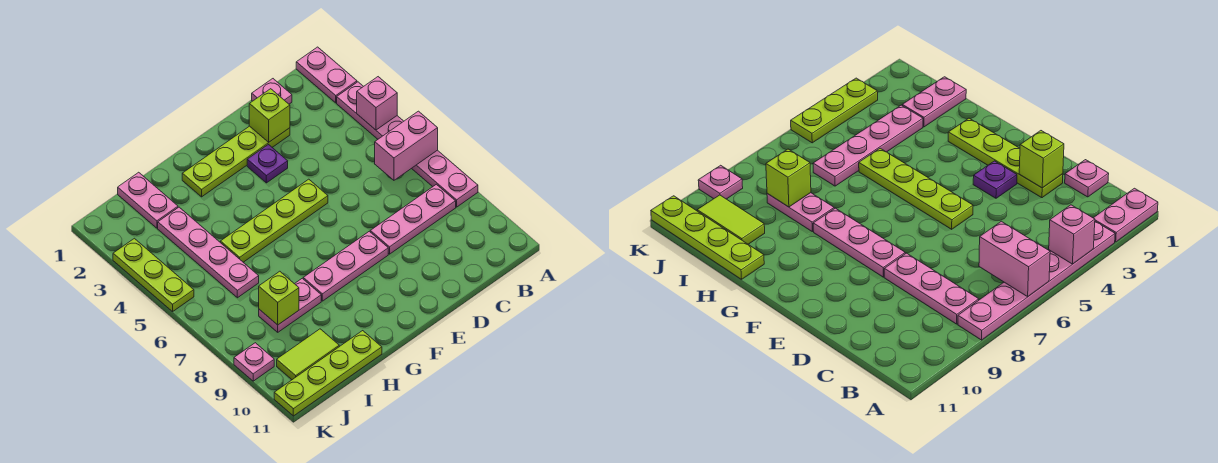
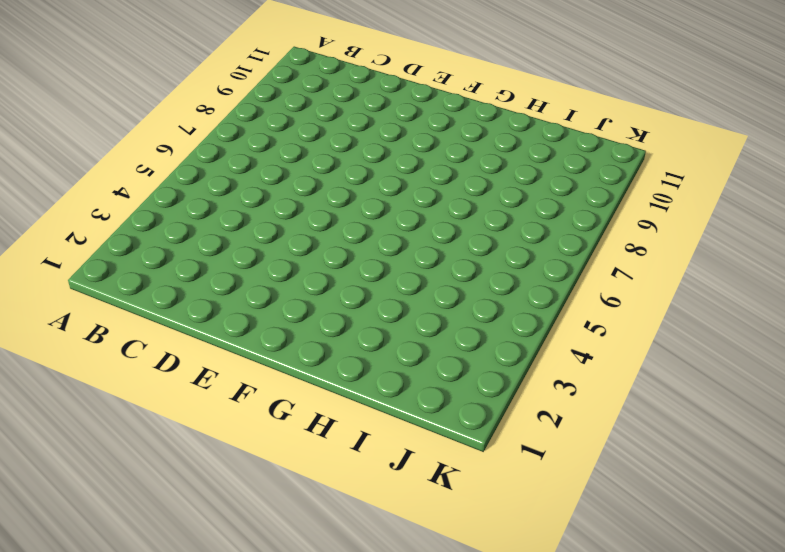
none -> pink 1x2 plate [296,47,357,103]
none -> pink 1x6 plate [337,82,478,207]
none -> pink 1x3 plate [370,184,456,254]

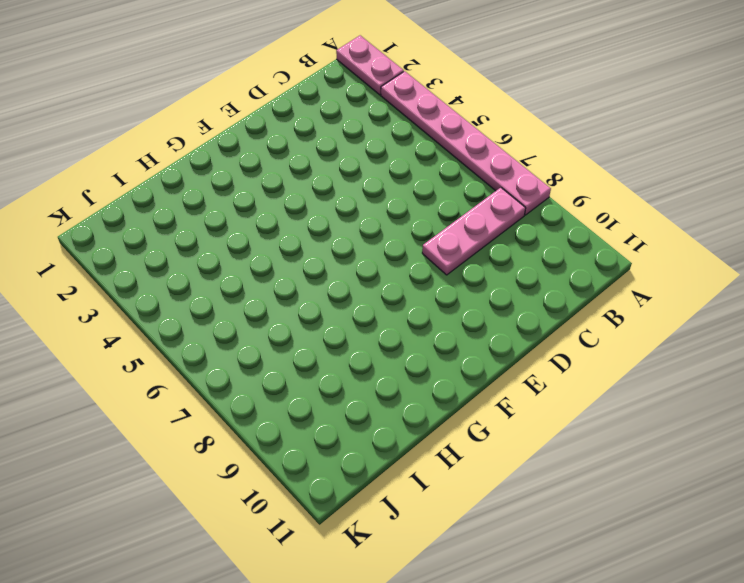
none -> pink 1x1 plate [252,79,292,104]
none -> lime 1x4 plate [182,126,290,197]
none -> purple 1x1 plate [247,145,288,183]

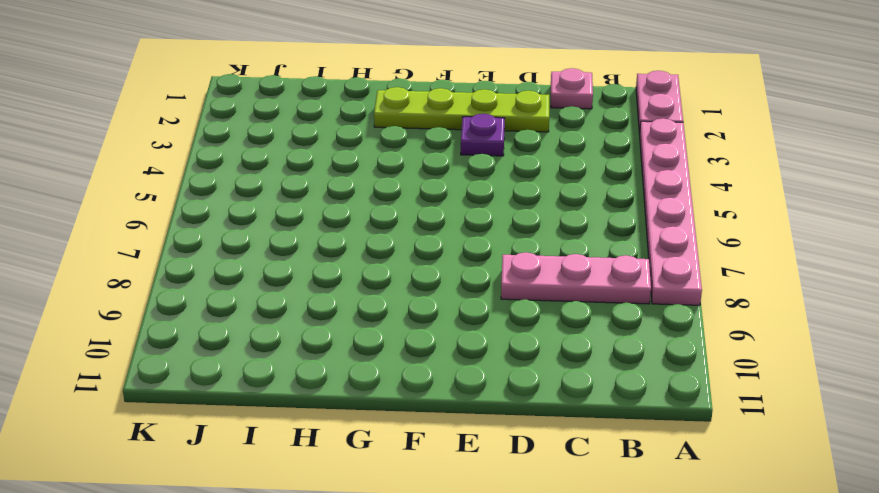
none -> lime 1x4 plate [220,179,328,262]
none -> pink 1x3 plate [303,231,388,301]
none -> pink 1x2 plate [259,278,321,332]

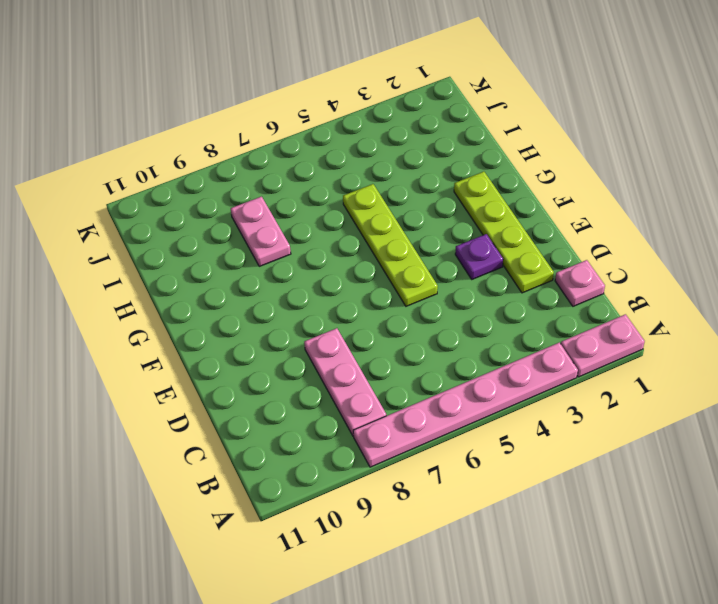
none -> pink 1x3 plate [303,231,388,301]
none -> lime 1x4 plate [274,331,382,416]
none -> pink 1x2 plate [118,172,178,228]

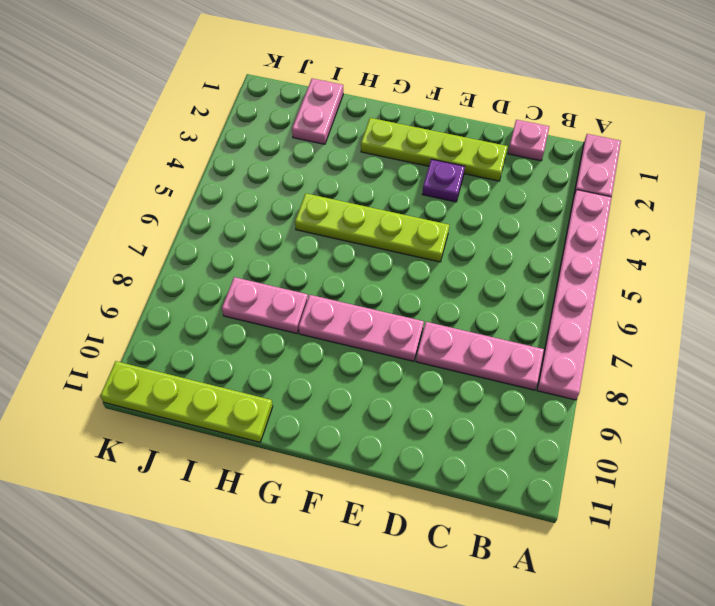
none -> pink 1x4 plate [158,207,259,298]
none -> lime 1x2 tile [277,329,339,380]
none -> lime 1x3 plate [113,238,194,312]

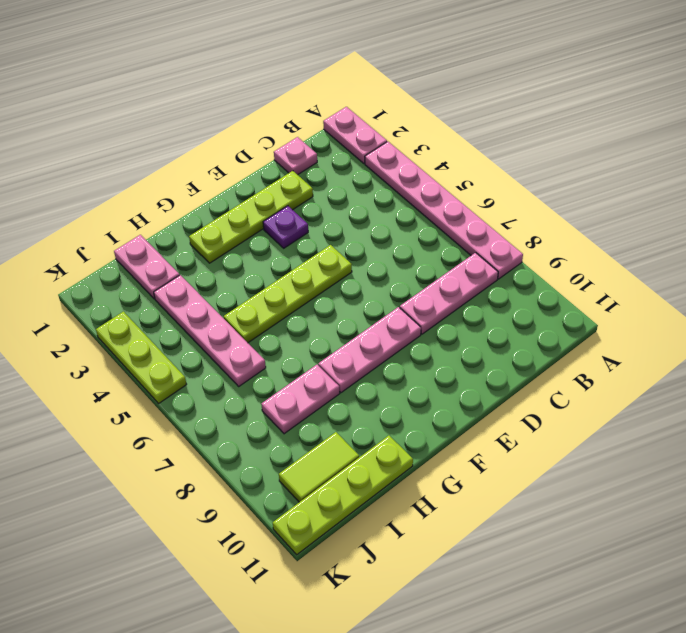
none -> pink 1x1 plate [234,343,274,381]
none -> pink 1x1 brick [357,77,397,130]
none -> pink 1x2 brick [375,111,438,180]

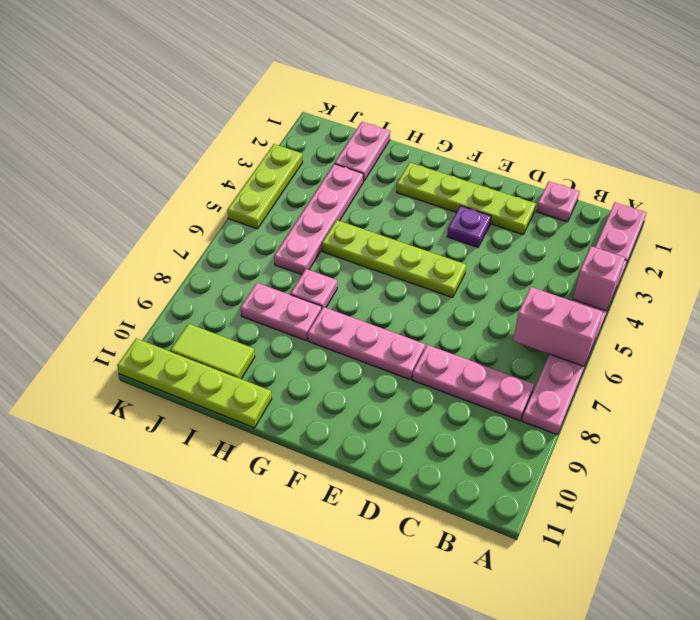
pink 1x1 plate [290,269,337,308] -> pink 1x1 plate moved to [234,343,274,381]
none -> lime 1x1 brick [249,89,290,142]
none -> lime 1x1 brick [259,271,299,325]

